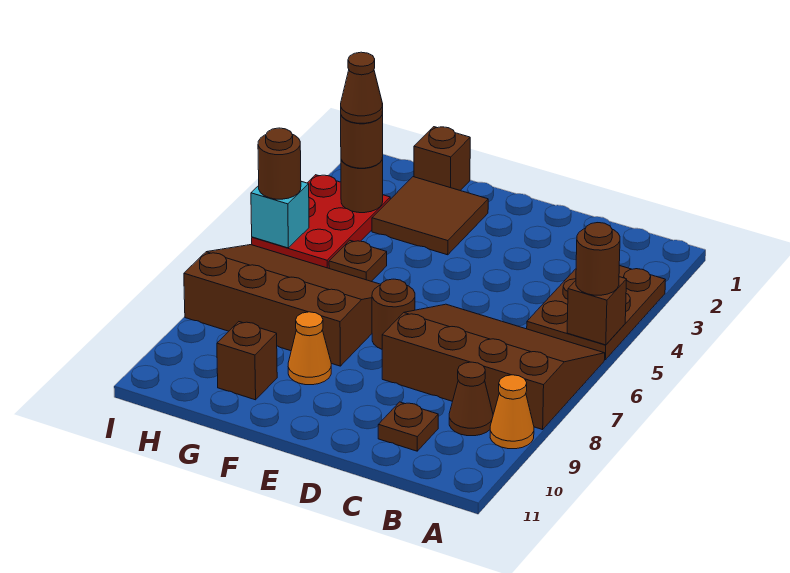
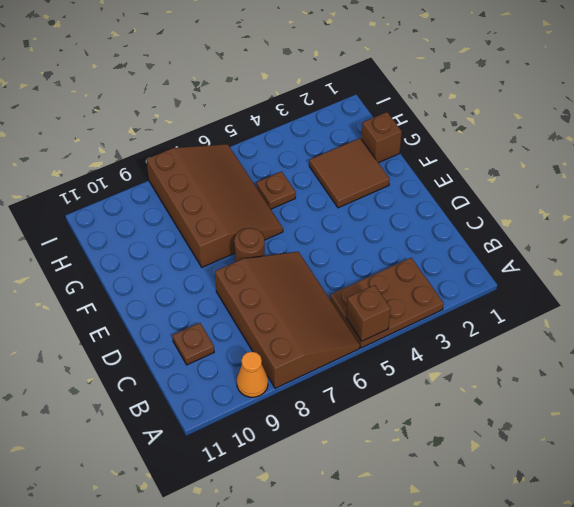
none -> brown 1x1 cone [449,362,493,436]
none -> orange 1x1 cone [288,312,331,385]
none -> brown 1x1 brick [217,322,277,400]

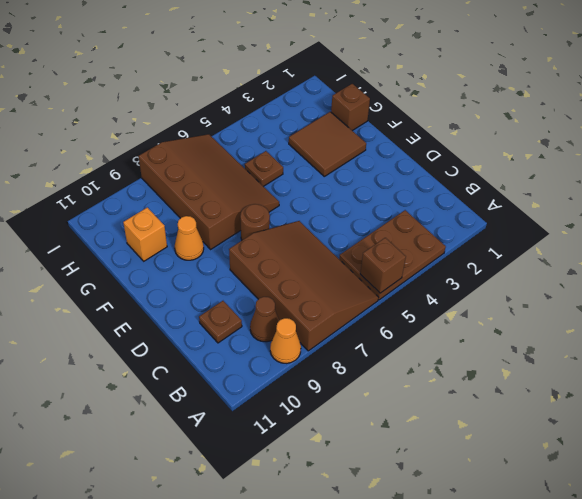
orange 1x1 brick [123,207,167,261] -> brown 1x1 brick [217,322,277,400]
none -> red 2x3 plate [252,175,390,268]
none -> brown 1x1 round brick [341,158,383,213]
none -> cyan 1x1 brick [251,181,309,248]

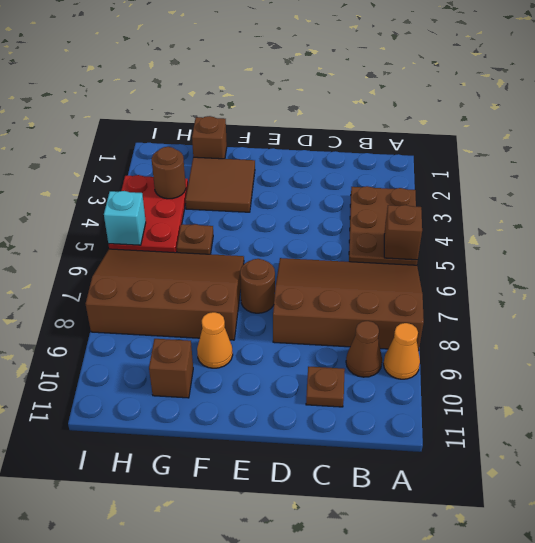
none -> brown 1x1 round brick [576,223,620,295]
none -> brown 1x1 round brick [341,112,383,168]
none -> brown 1x1 round brick [258,128,301,199]

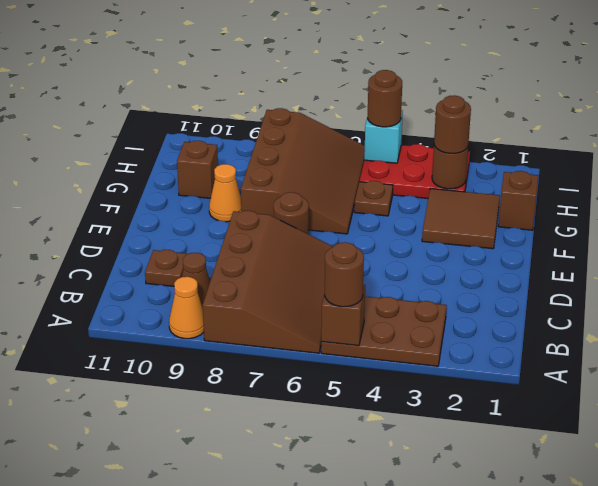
none -> brown 1x1 cone [341,52,383,123]

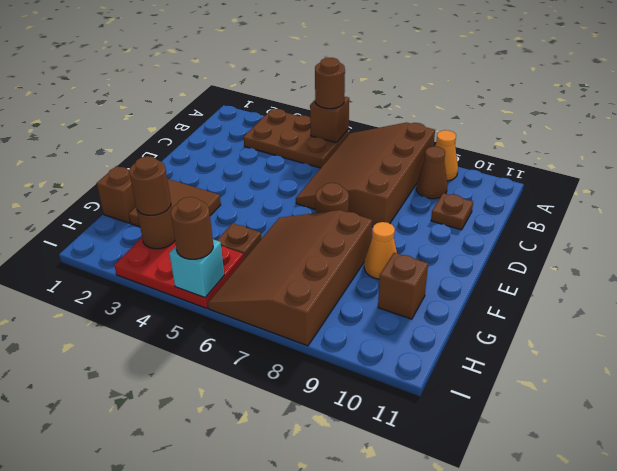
none -> brown 1x1 cone [341,52,383,123]

